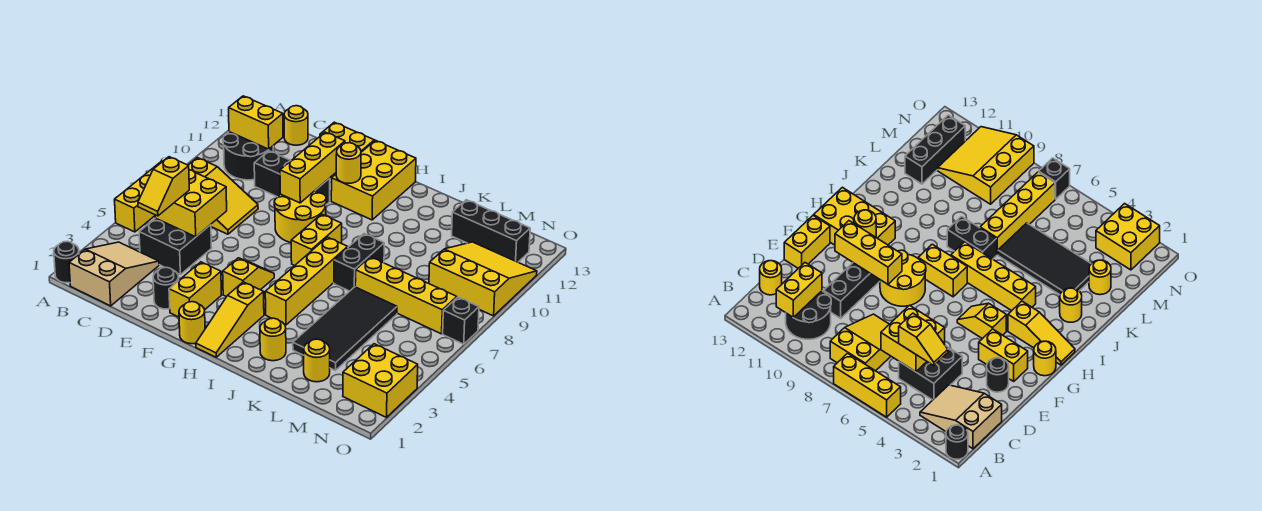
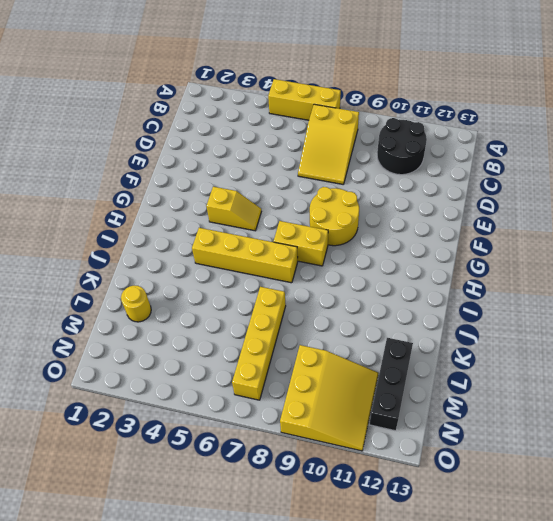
none -> black 1x1 round brick [54,241,79,283]
none -> tan 2x3 slope [69,242,159,306]
none -> black 2x2 brick [139,218,212,274]
none -> yellow 1x1 round brick [284,106,308,145]

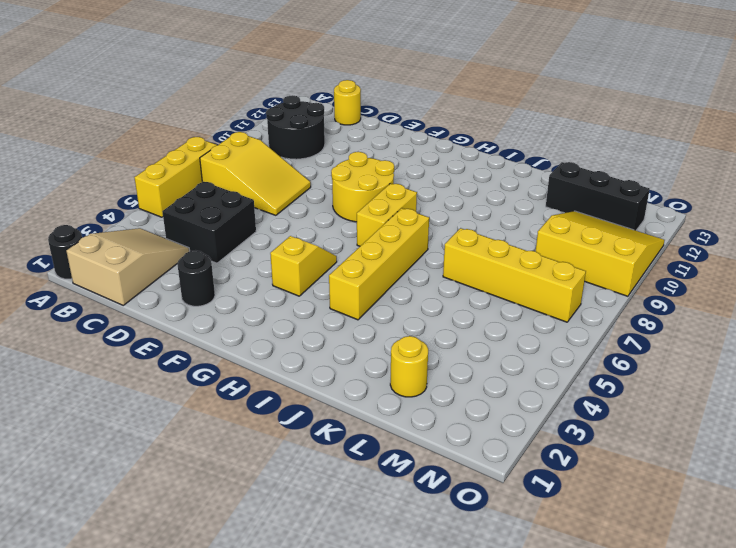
none -> black 1x3 brick [254,151,330,205]
none -> yellow 1x2 brick [320,122,374,152]
none -> yellow 1x2 brick [169,262,221,317]
none -> yellow 1x1 round brick [179,302,205,344]

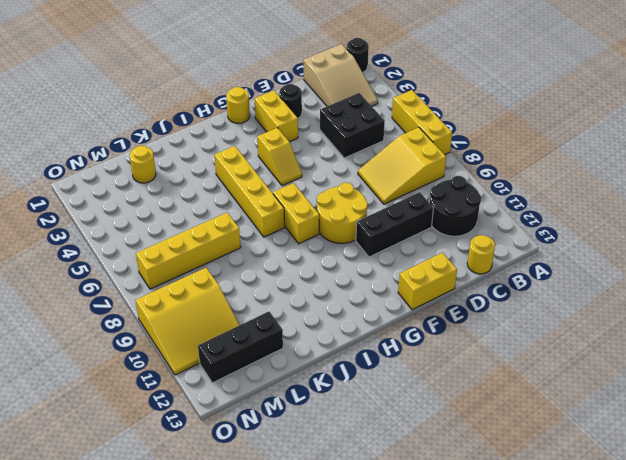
none -> yellow 2x3 brick [331,140,416,220]
none -> yellow 1x3 slope [196,282,264,357]
none -> yellow 1x1 round brick [260,318,286,361]
none -> black 1x2 brick [334,234,384,291]

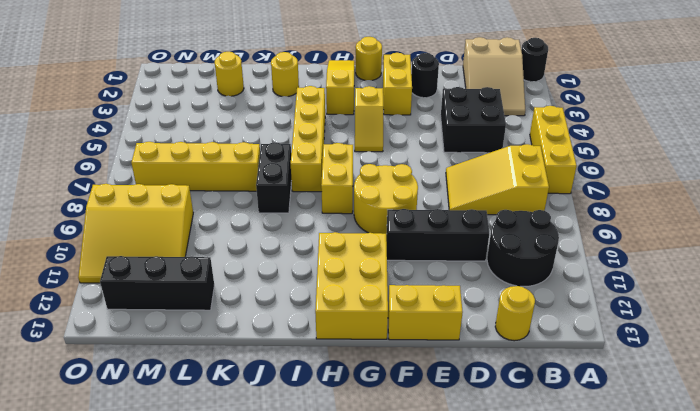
none -> black 2x4 tile [293,287,397,370]
none -> yellow 2x2 brick [343,344,418,417]
none -> black 1x1 brick [443,297,479,344]
none -> yellow 1x2 brick [229,96,283,149]

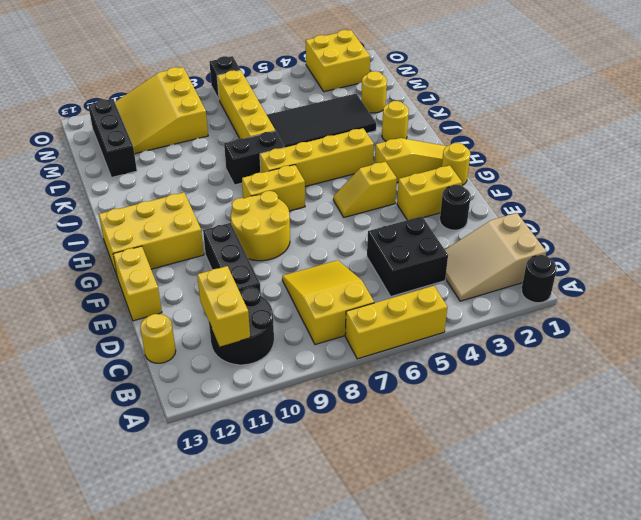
none -> yellow 2x2 brick [155,170,227,237]
none -> yellow 1x3 brick [280,132,345,203]
none -> yellow 1x1 round brick [336,143,361,183]
none -> yellow 1x2 slope [138,157,189,216]

